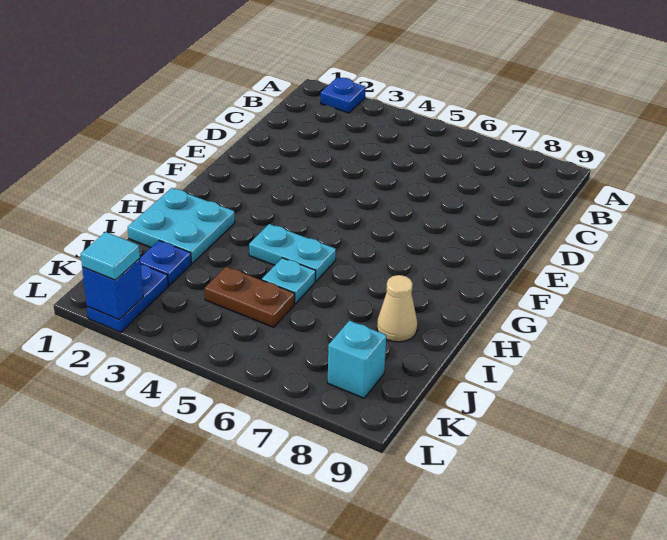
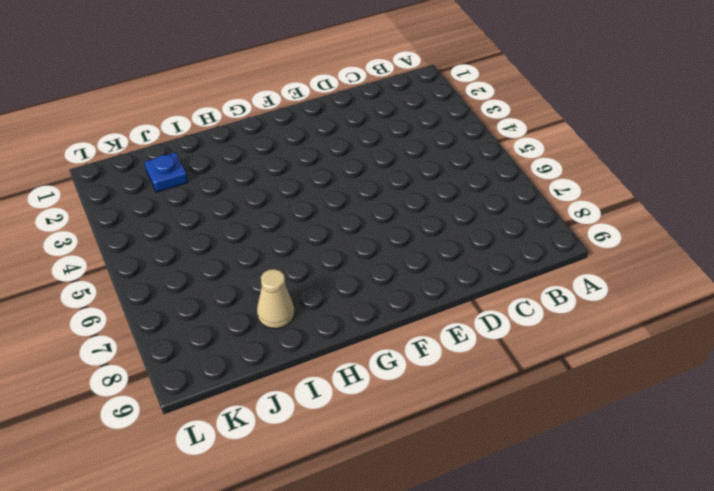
none -> blue 1x1 plate [321,78,366,113]
none -> cyan 2x2 plate [128,188,235,263]

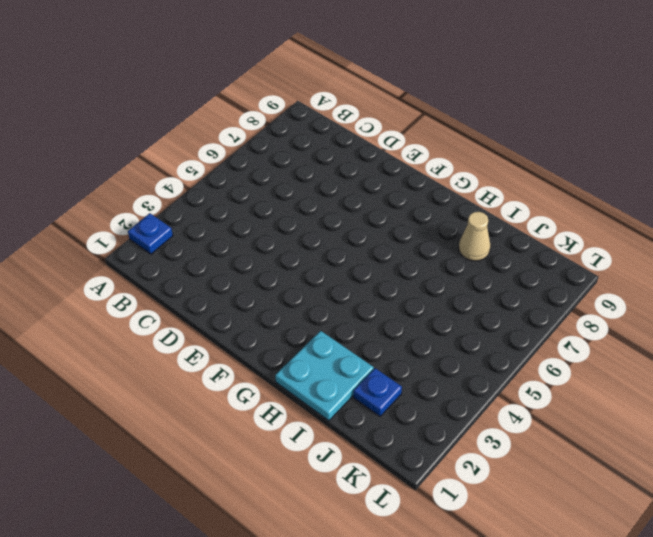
none -> cyan 1x2 plate [249,224,336,281]
none -> cyan 1x1 plate [262,258,316,304]

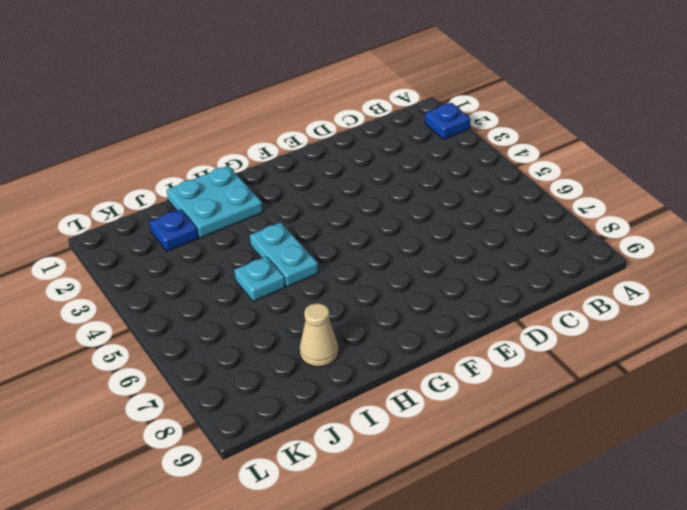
none -> brown 1x2 plate [205,267,295,327]
none -> blue 1x2 plate [87,264,168,332]

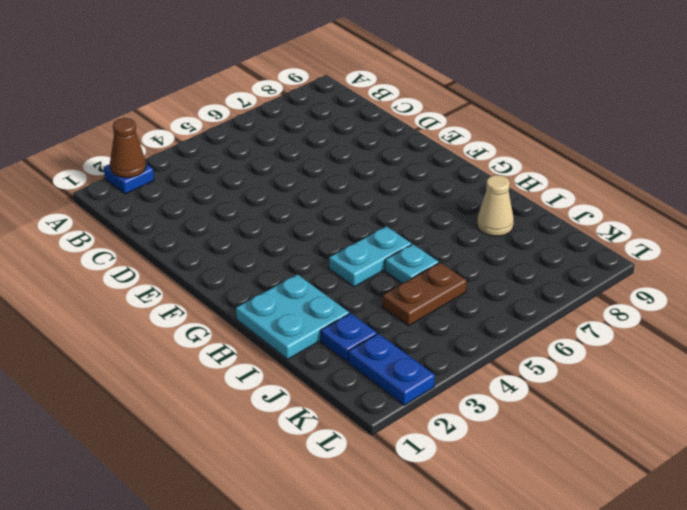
brown 1x1 cone [110,118,146,178] -> none
none -> cyan 1x1 brick [328,321,386,398]
none -> blue 1x1 brick [82,258,143,319]

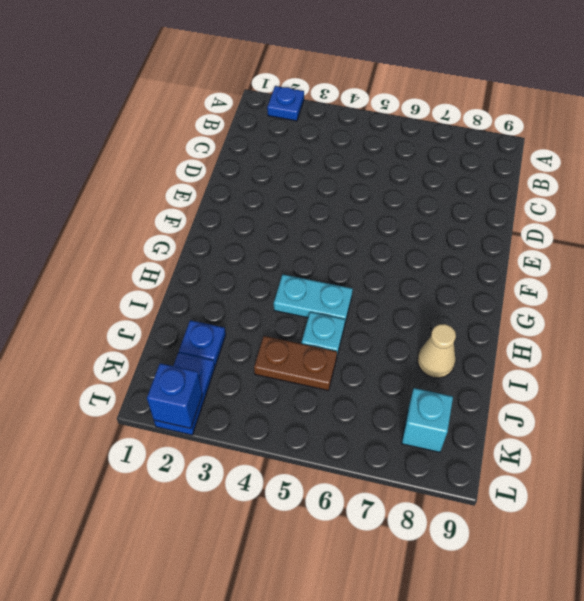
none -> cyan 2x2 plate [128,188,235,263]
none -> cyan 1x1 tile [81,232,140,280]

